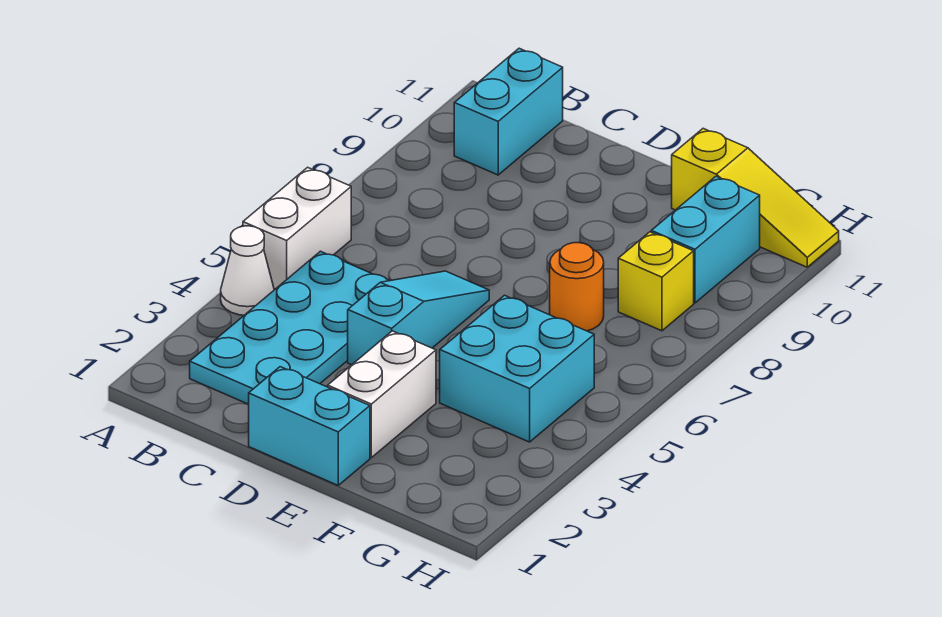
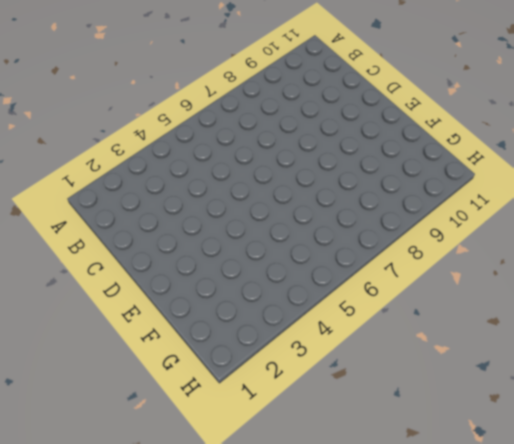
none -> white 1x1 cone [221,226,274,315]
none -> white 1x2 brick [243,167,351,289]
none -> cyan 2x4 plate [190,251,388,404]

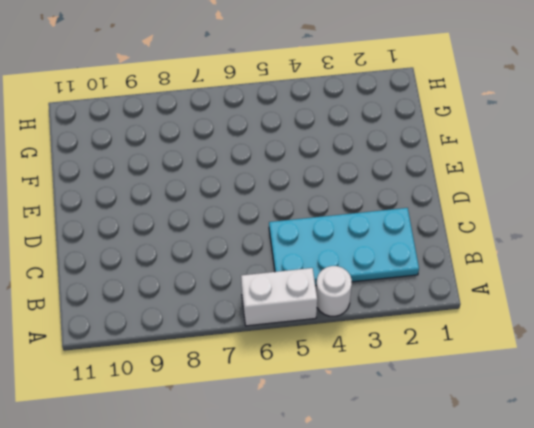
white 1x1 round brick [316,266,352,316] -> white 1x1 cone [221,226,274,315]
none -> cyan 1x2 brick [454,48,563,175]
none -> cyan 1x2 brick [249,367,370,485]
none -> cyan 1x3 slope [348,271,489,365]

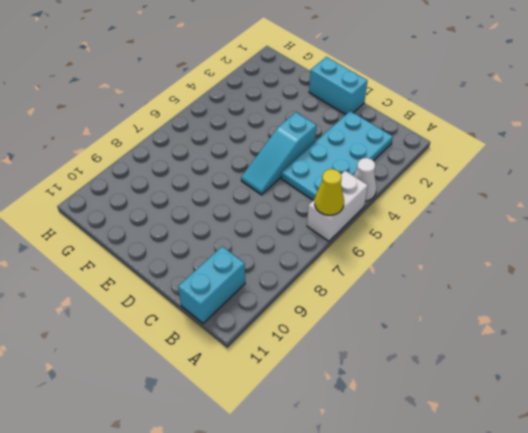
yellow 1x1 cone [315,169,344,215] -> none
none -> white 1x2 brick [328,331,436,458]
none -> cyan 2x2 brick [440,295,594,442]
none -> orange 1x1 round brick [550,243,604,331]

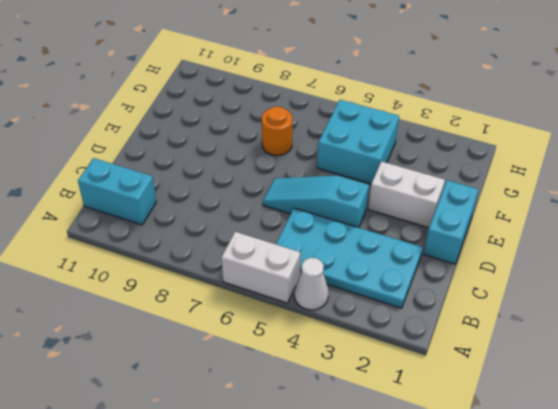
none -> yellow 1x3 slope [672,129,839,267]
none -> yellow 1x1 brick [618,232,694,331]
none -> cyan 1x2 brick [651,176,760,303]

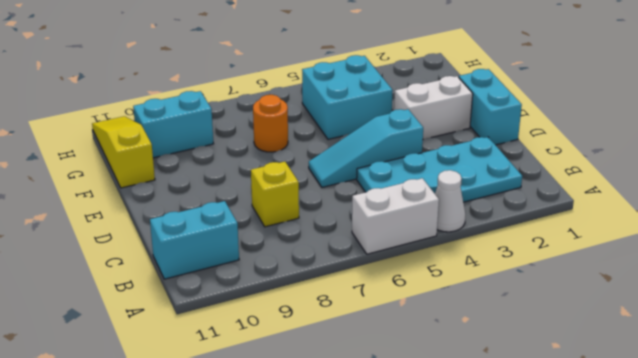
yellow 1x1 brick [251,162,299,227] -> yellow 1x1 brick moved to [618,232,694,331]

